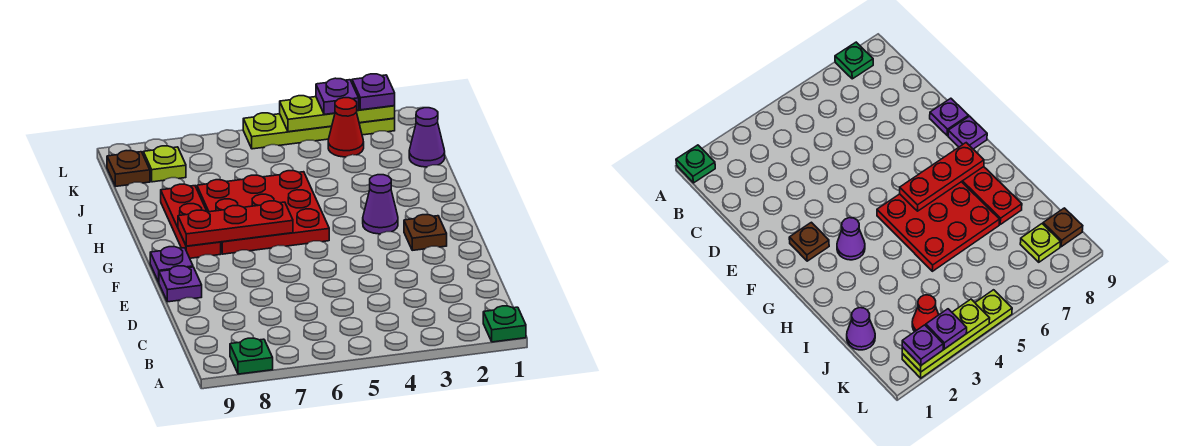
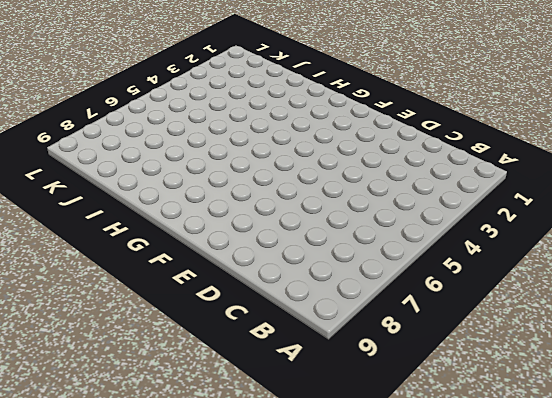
none -> green 1x1 plate [483,306,526,342]
none -> green 1x1 plate [230,338,273,374]
none -> purple 1x1 plate [159,266,202,302]

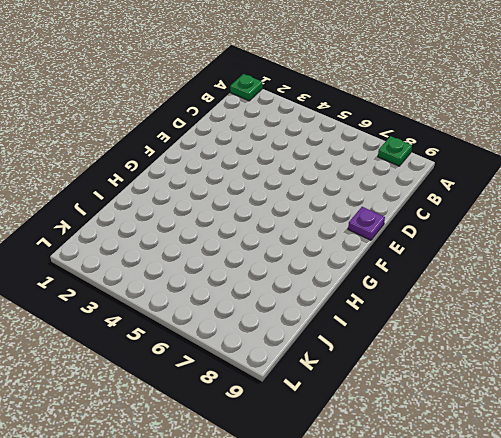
none -> brown 1x1 plate [404,214,447,250]
none -> purple 1x1 plate [150,247,193,282]
none -> purple 1x1 cone [363,175,398,234]

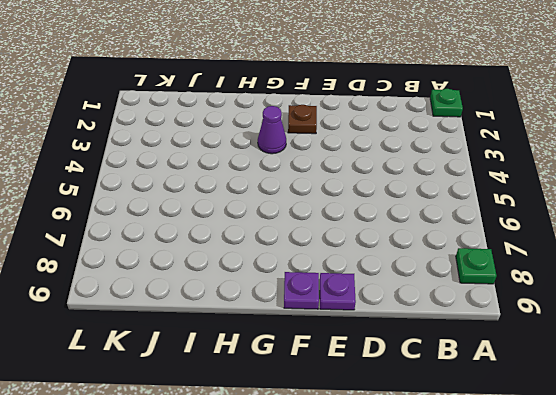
none -> red 3x3 plate [197,171,329,254]
none -> red 1x3 plate [161,184,221,258]
none -> purple 1x1 cone [409,108,445,167]

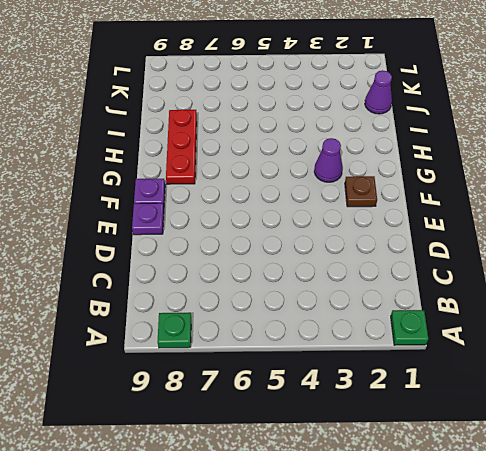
none -> red 3x3 plate [197,171,329,254]
none -> red 1x1 cone [328,98,364,157]
none -> lime 1x1 plate [143,146,186,182]

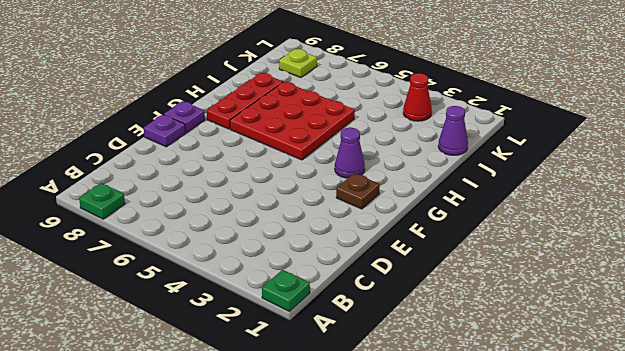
none -> brown 1x1 plate [107,151,150,186]
none -> lime 1x4 plate [243,113,395,149]
none -> red 1x3 plate [178,201,293,246]

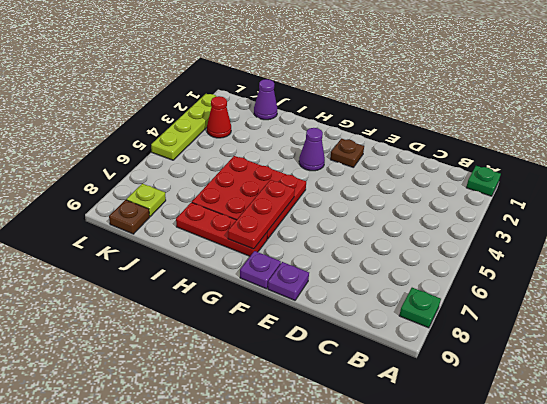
none -> lime 1x3 plate [280,96,395,132]
none -> purple 1x1 plate [352,74,395,110]
none -> purple 1x1 plate [316,78,359,114]

